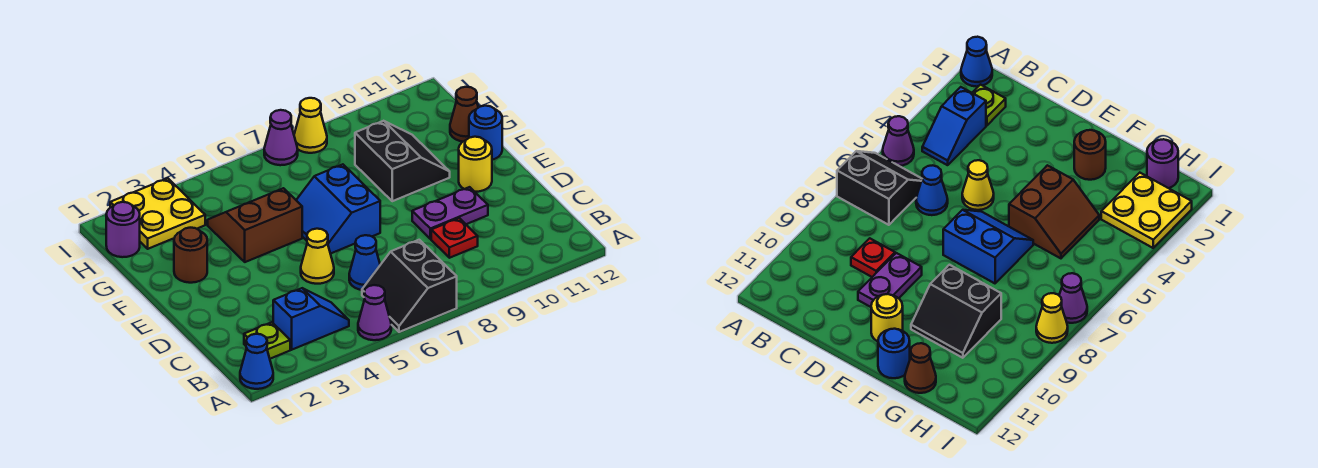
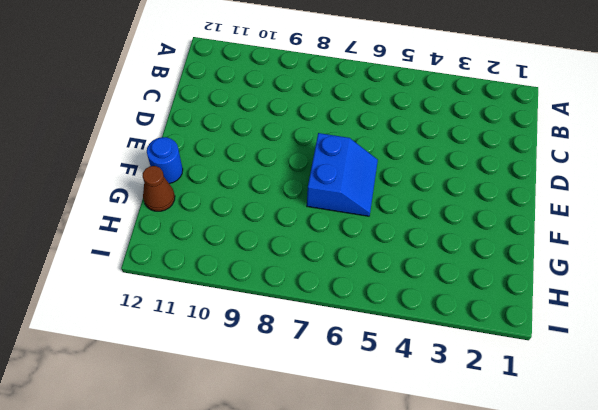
none -> blue 1x1 cone [240,334,273,389]
none -> purple 1x1 cone [358,285,391,340]
none -> black 2x2 slope [362,240,457,332]

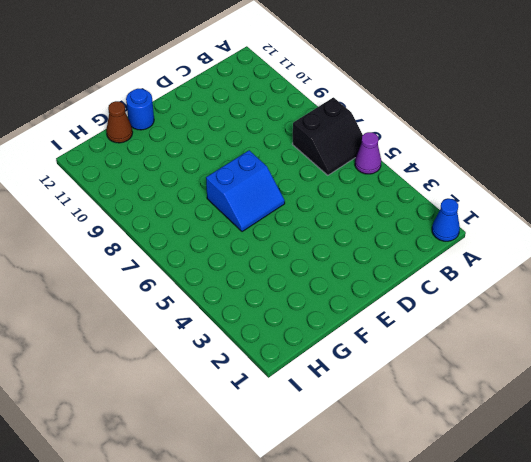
none -> lime 1x1 plate [244,322,290,359]
none -> blue 1x2 slope [273,288,349,350]
none -> blue 1x1 cone [349,235,380,290]

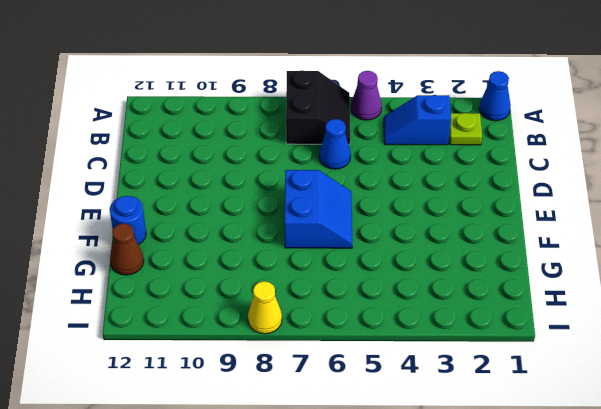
none -> red 1x1 plate [431,218,478,258]
none -> yellow 1x1 cone [301,229,334,284]
none -> purple 1x2 plate [412,187,488,239]

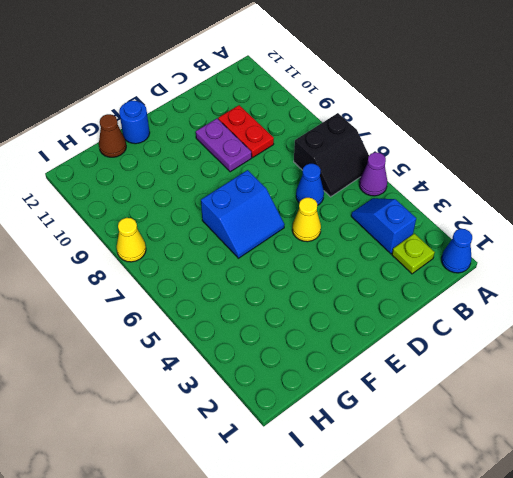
red 1x2 plate [218,105,274,157] -> red 1x1 plate [431,218,478,258]
none -> yellow 1x1 round brick [459,137,492,192]
none -> brown 1x1 round brick [174,228,207,283]
none -> brown 2x2 slope [208,188,302,262]

